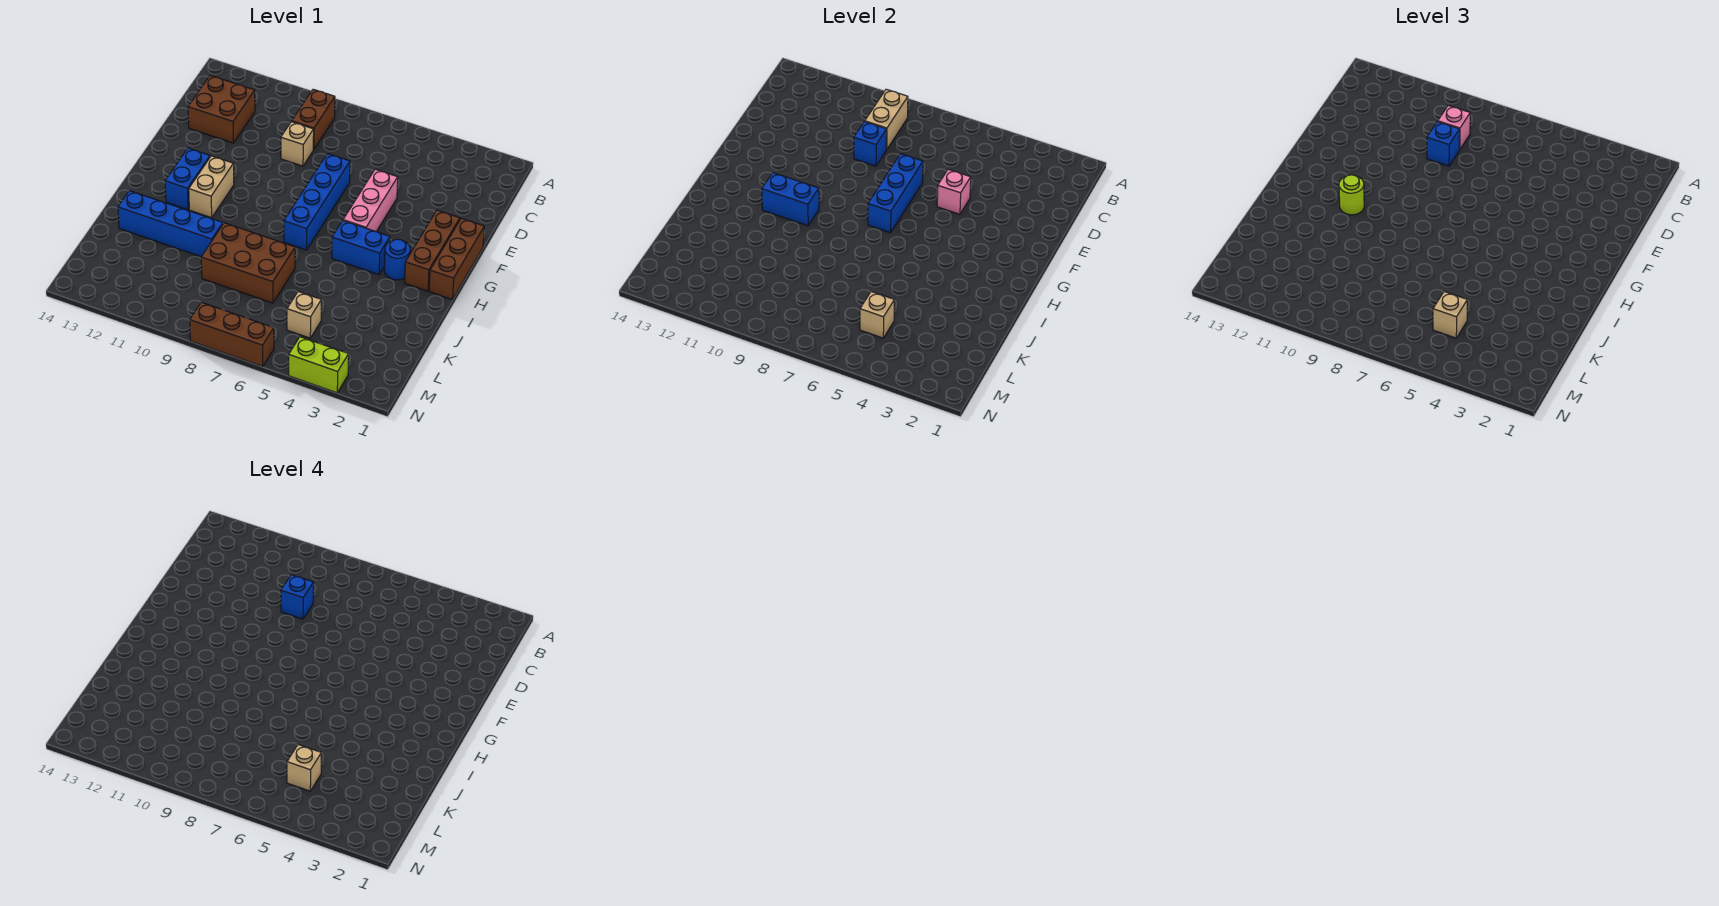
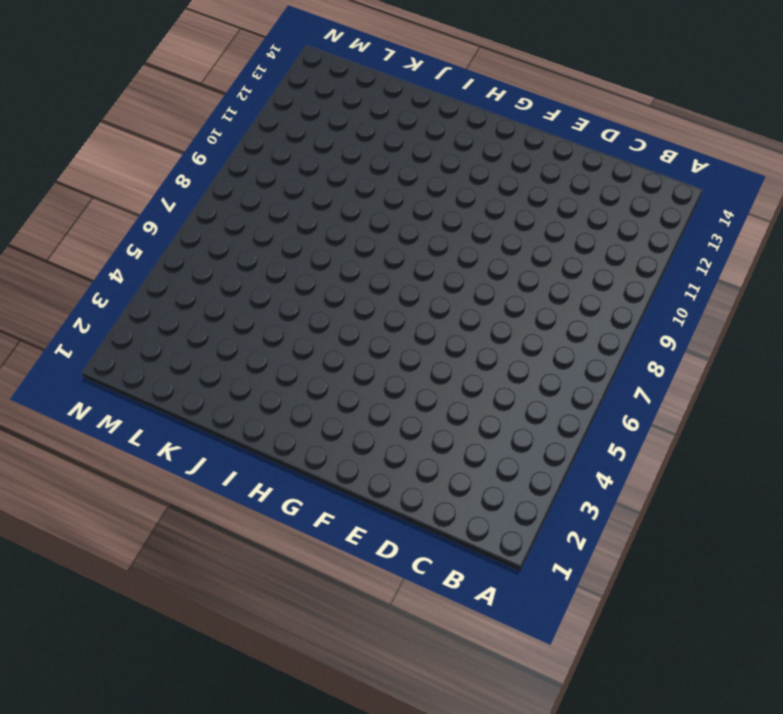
none -> brown 1x2 brick [292,89,335,150]
none -> brown 2x2 brick [188,75,255,143]
none -> tan 1x1 brick [281,122,314,166]

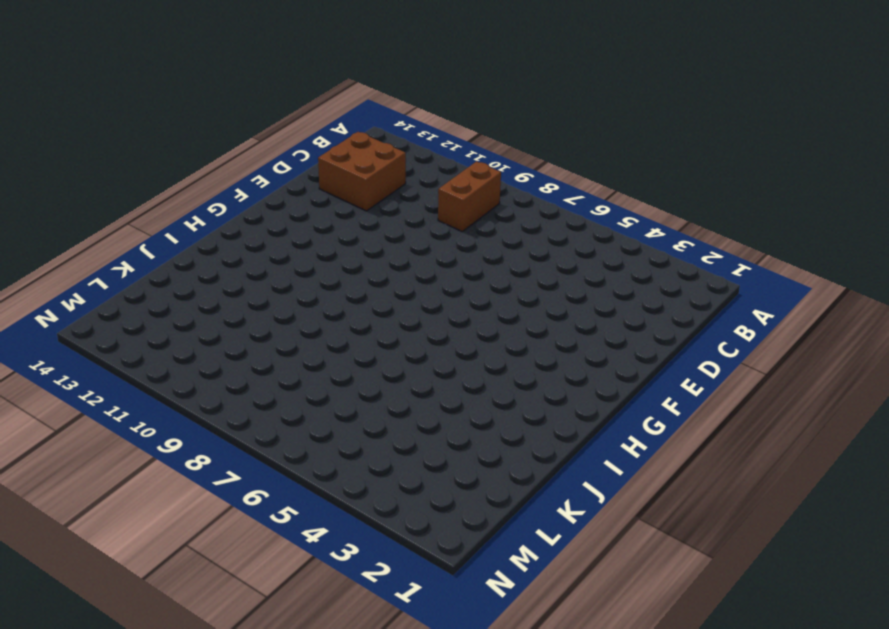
none -> tan 1x1 brick [281,122,314,166]
none -> pink 1x3 brick [343,169,398,232]
none -> blue 1x4 brick [284,154,350,250]

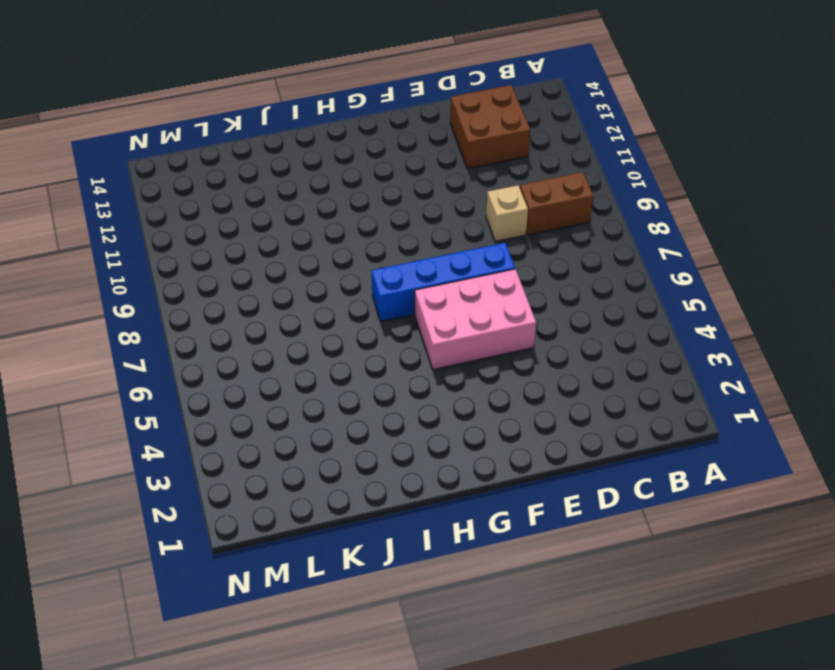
pink 2x3 brick [415,269,536,369] -> pink 1x3 brick [343,169,398,232]
none -> brown 1x3 brick [429,218,484,300]
none -> brown 1x3 brick [405,210,460,291]
none -> tan 1x2 brick [189,156,234,218]

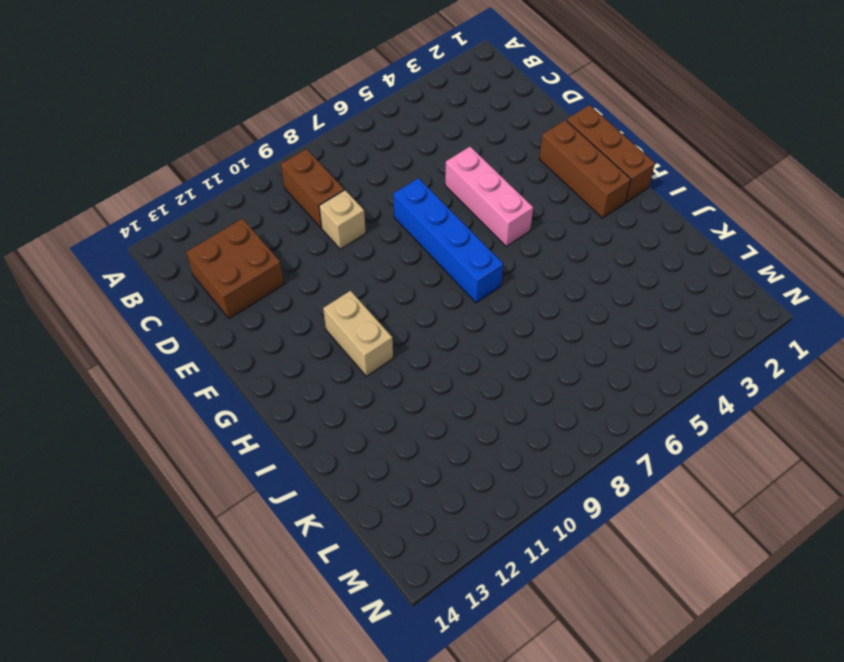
none -> blue 1x2 brick [165,148,210,210]
none -> blue 1x1 round brick [384,239,410,280]
none -> blue 1x2 brick [332,221,390,275]

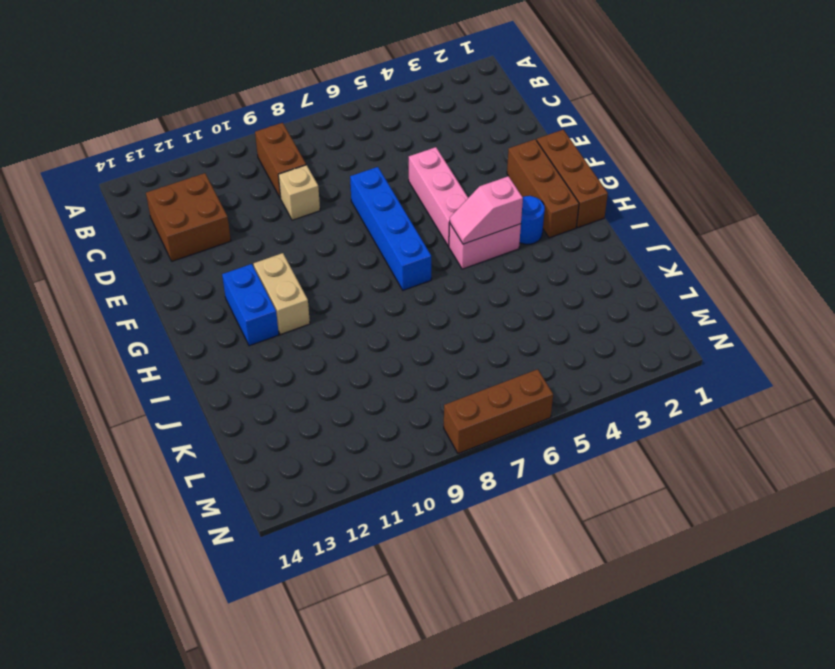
pink 1x2 brick [449,223,521,269] -> blue 1x2 brick [332,221,390,275]
pink 1x2 slope [450,176,523,244] -> none
none -> brown 2x3 brick [201,223,295,303]
none -> blue 1x4 brick [118,191,223,257]
none -> tan 1x1 brick [287,292,321,338]

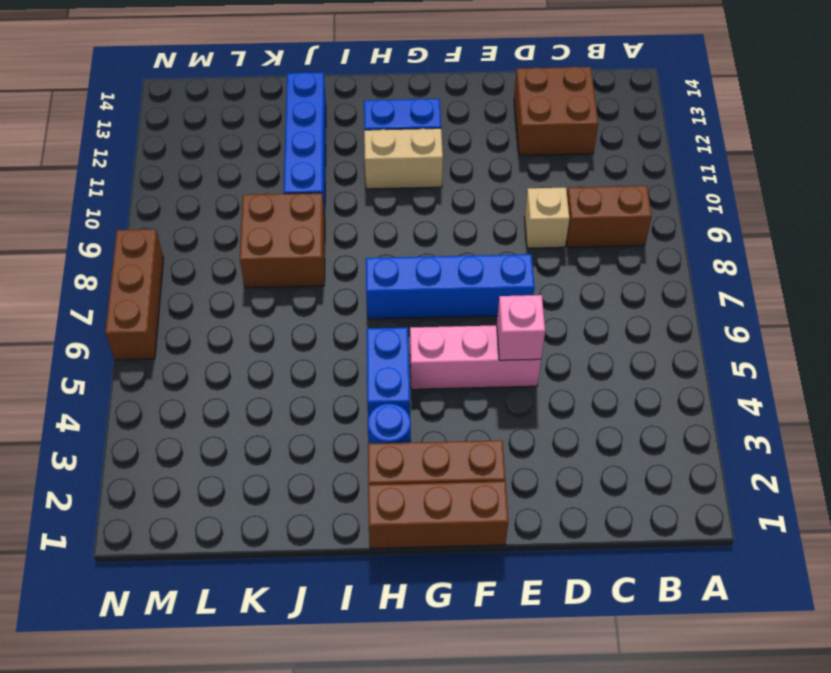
brown 2x2 brick [240,193,325,288] -> brown 2x3 brick [201,223,295,303]
none -> tan 1x1 brick [287,292,321,338]
none -> lime 1x2 brick [289,337,349,393]
none -> tan 1x2 brick [865,89,908,150]

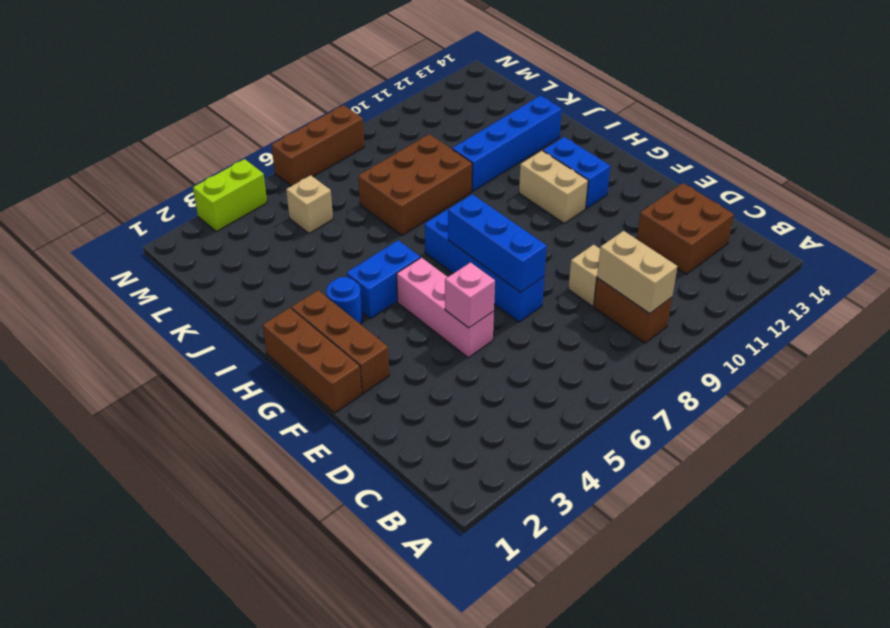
none -> blue 1x1 brick [854,122,887,166]
none -> blue 1x2 brick [762,173,819,226]
none -> tan 1x1 brick [860,292,894,338]

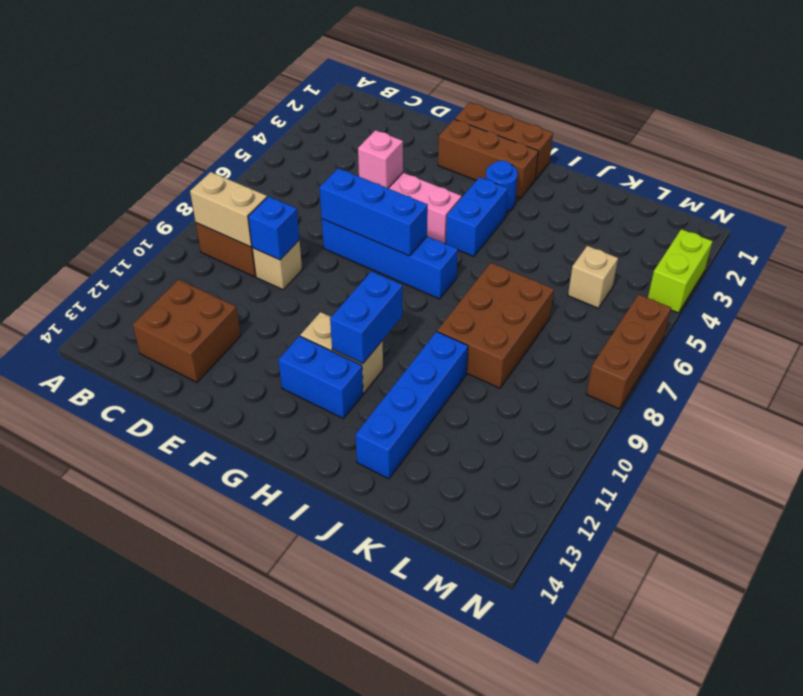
none -> tan 1x1 brick [860,292,894,338]
none -> pink 1x1 brick [1438,105,1470,150]
none -> blue 1x1 brick [1427,122,1460,166]

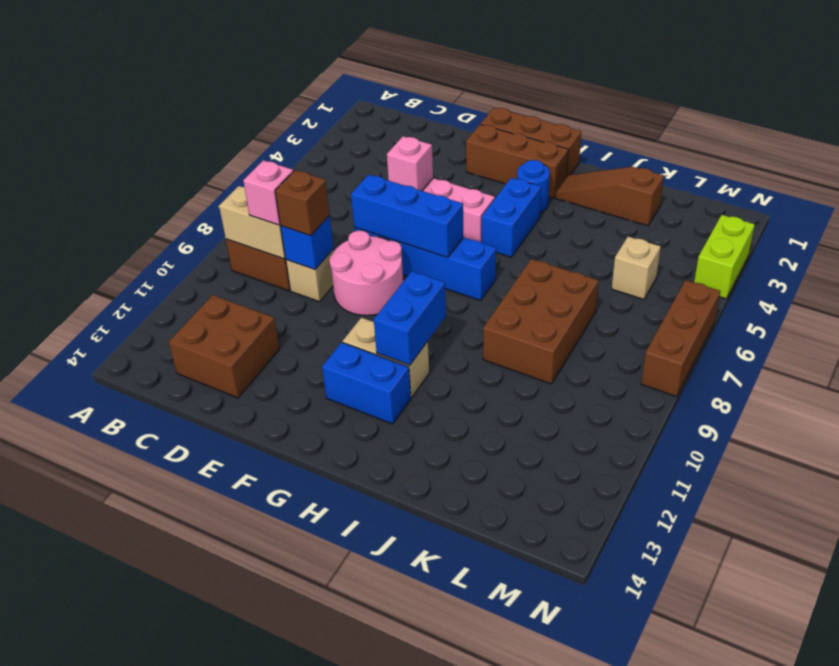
brown 1x1 brick [275,170,330,236] -> blue 1x1 brick [1427,122,1460,166]
pink 2x2 round brick [329,231,403,316] -> none
brown 1x3 slope [555,167,664,226] -> none
none -> blue 1x4 brick [118,191,223,257]
none -> tan 1x1 brick [860,292,894,338]
none -> lime 1x1 round brick [1339,175,1364,215]

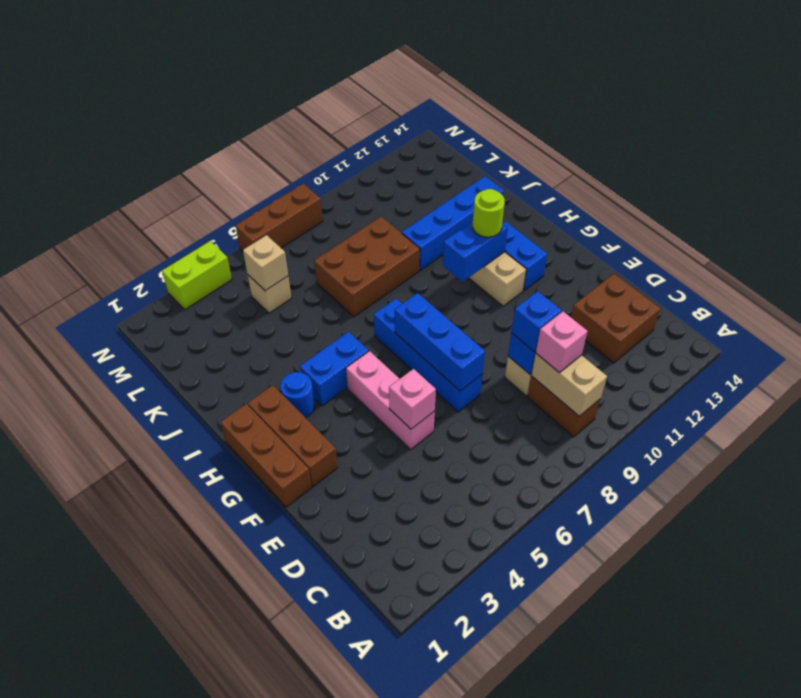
none -> tan 1x1 brick [1433,292,1467,338]
none -> blue 1x1 brick [281,575,314,619]
none -> tan 1x1 brick [287,745,321,791]

